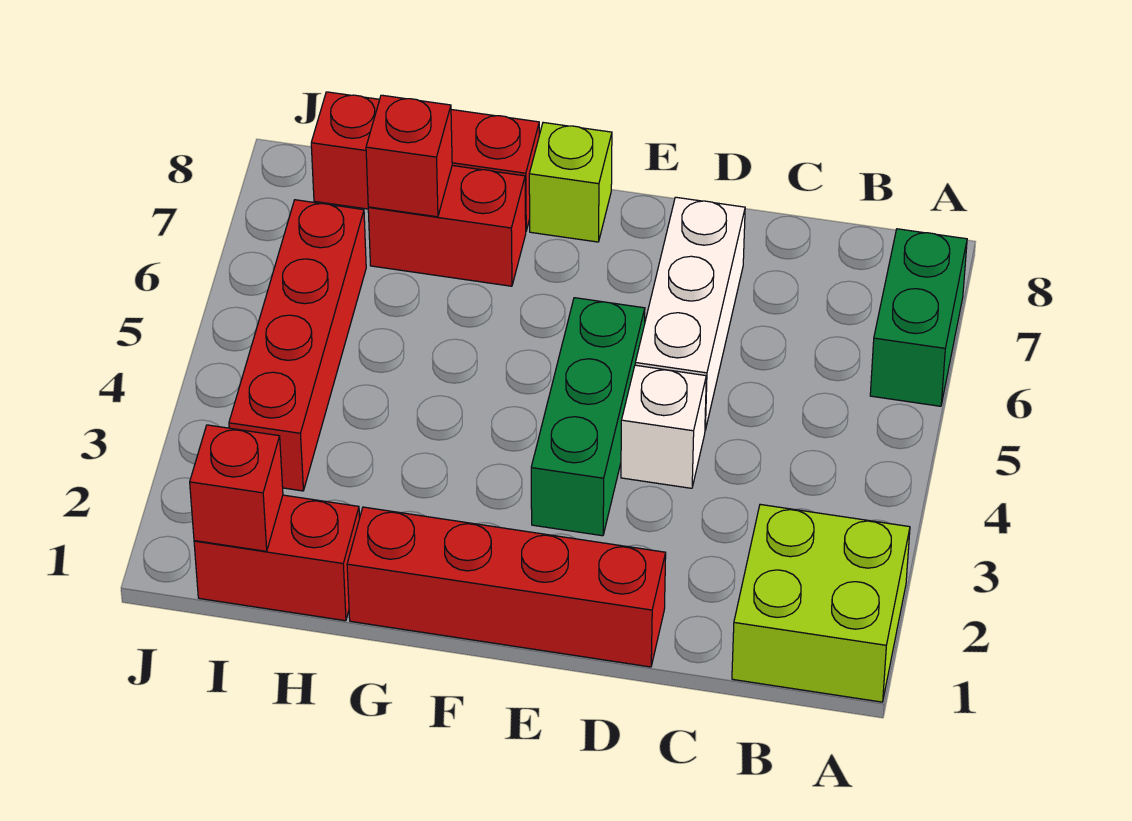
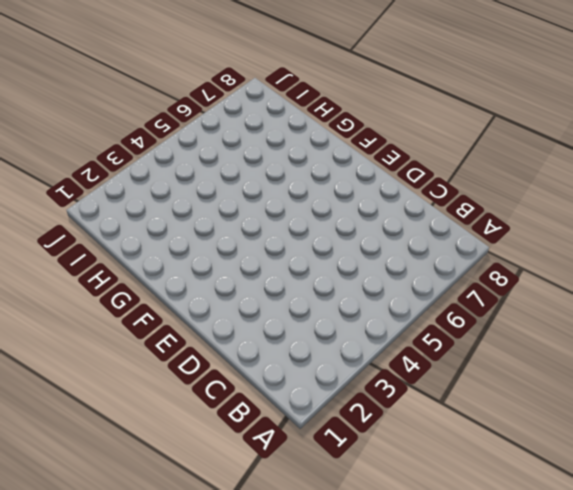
none -> lime 2x2 brick [732,504,910,702]
none -> green 1x2 brick [870,229,967,406]
none -> red 1x4 brick [347,507,666,667]

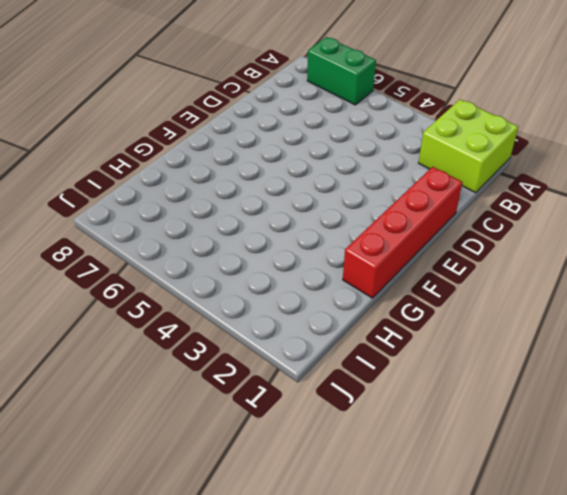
none -> white 1x1 brick [621,365,706,488]
none -> white 1x3 brick [635,197,745,430]
none -> green 1x3 brick [531,298,645,536]

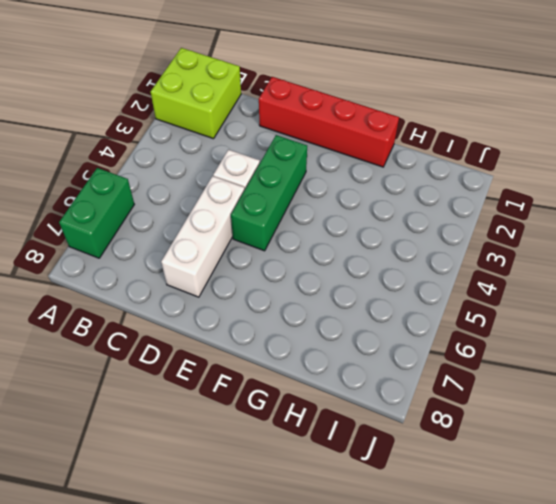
none -> lime 1x1 brick [529,122,612,242]
none -> red 1x2 brick [368,166,526,286]
none -> red 1x3 brick [311,92,539,231]

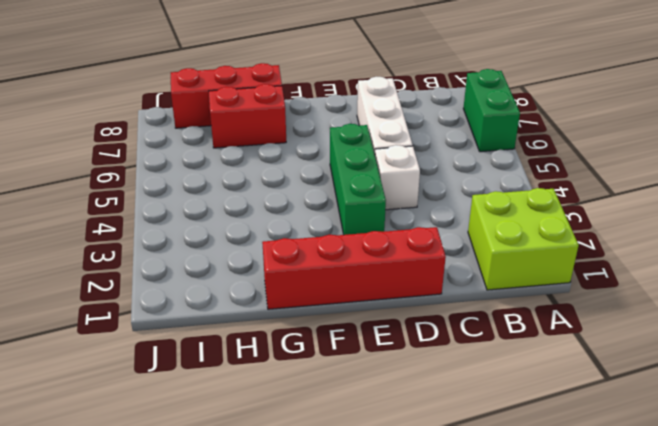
none -> lime 1x1 brick [529,122,612,242]
none -> red 1x2 brick [194,495,360,621]
none -> red 1x4 brick [229,200,366,491]

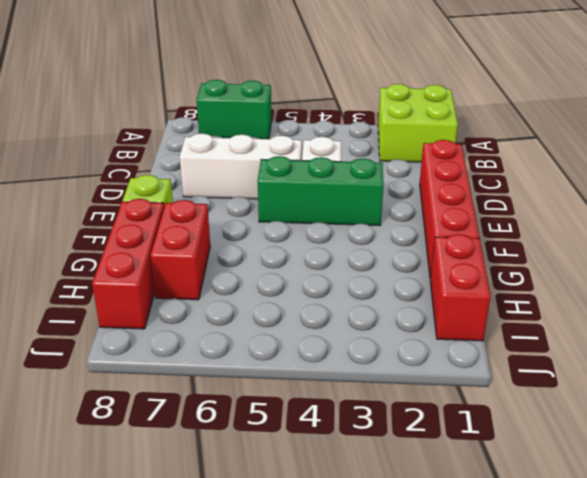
none -> red 1x4 brick [229,200,366,491]
none -> red 1x1 brick [366,95,452,217]
none -> red 1x1 brick [190,425,283,551]

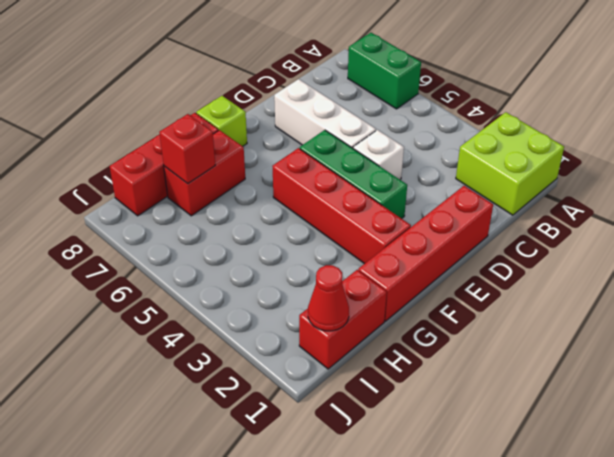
red 1x4 brick [272,148,411,264] -> red 1x4 brick moved to [229,200,366,491]
red 1x1 cone [308,265,349,331] -> red 1x1 brick [190,425,283,551]

